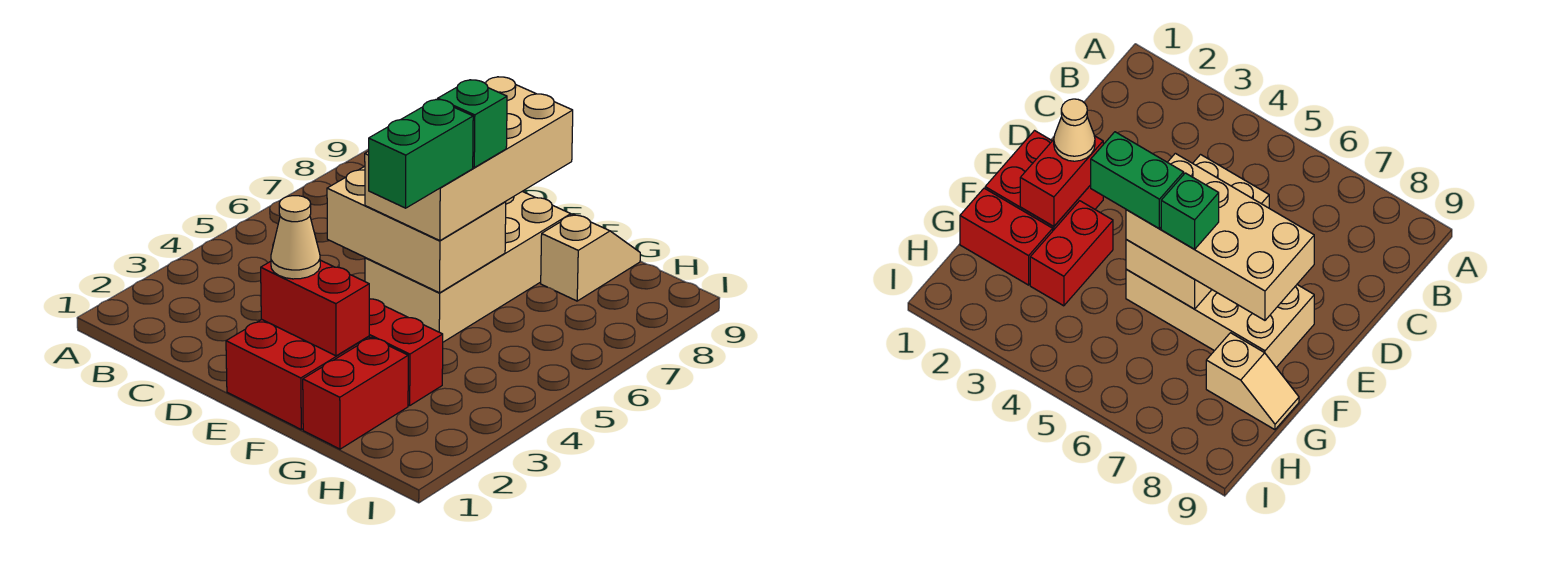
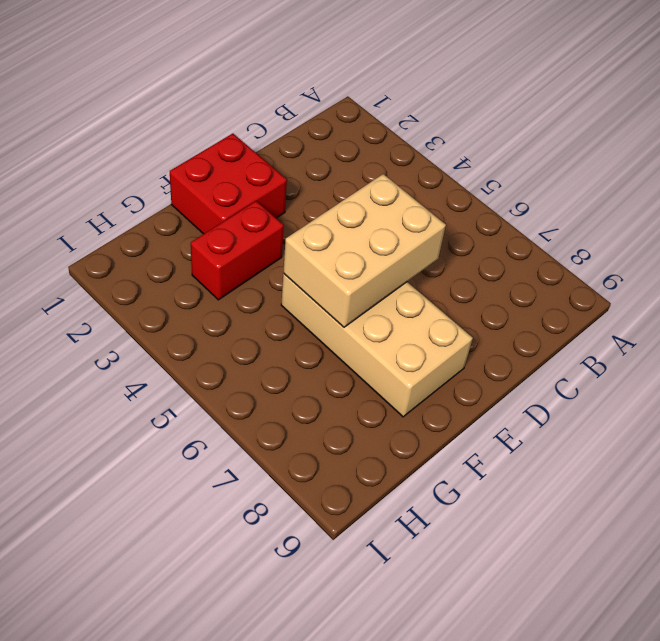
none -> red 1x2 brick [303,337,408,449]
none -> tan 1x2 slope [541,214,640,301]

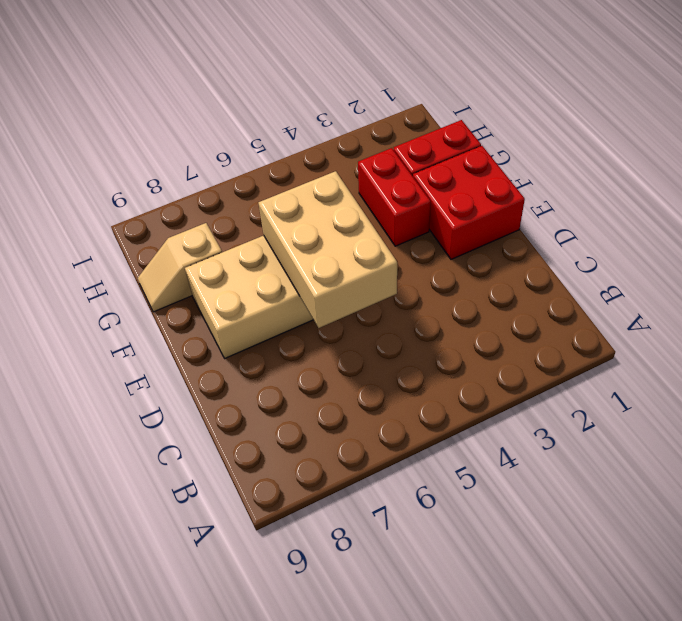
none -> red 1x2 brick [261,260,369,356]
none -> tan 1x1 cone [271,196,320,279]

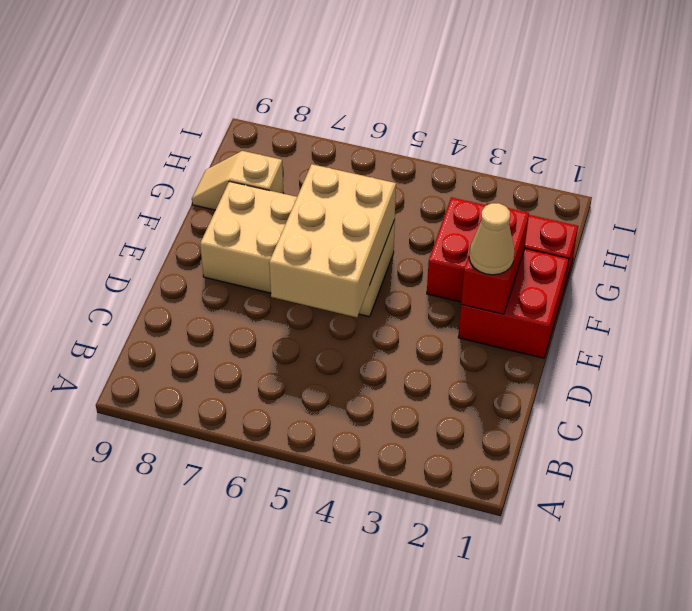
none -> tan 2x4 brick [365,77,573,241]
none -> green 1x2 brick [369,100,473,208]

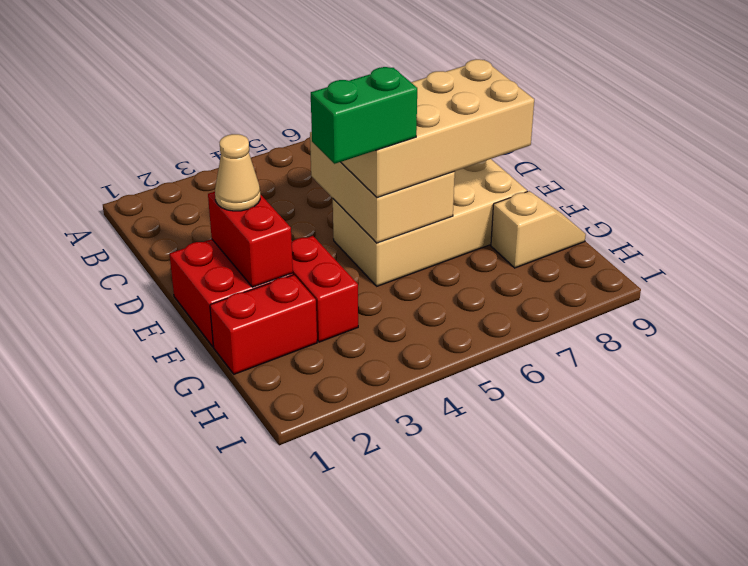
none -> green 1x1 brick [438,80,507,167]

